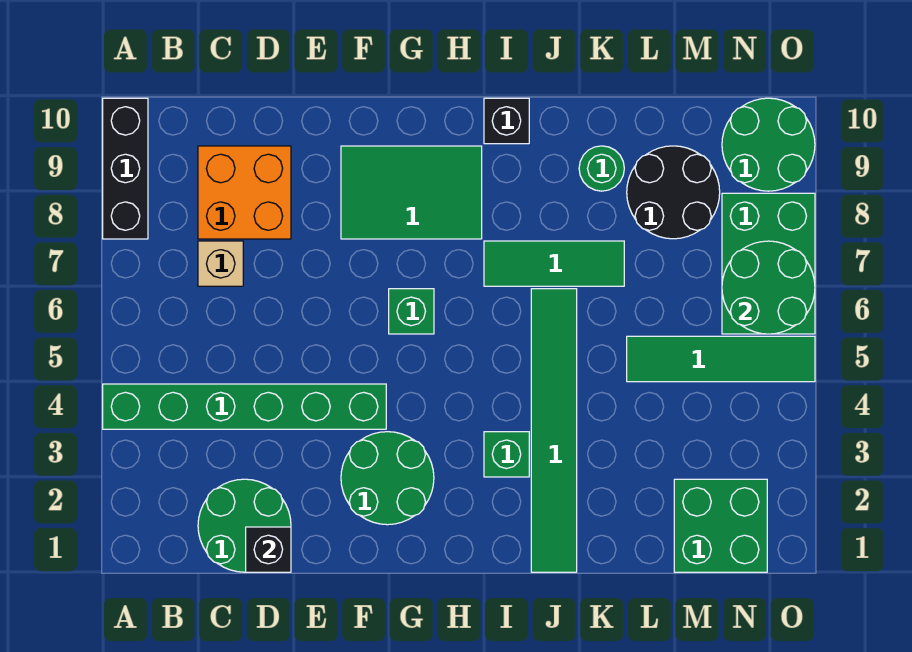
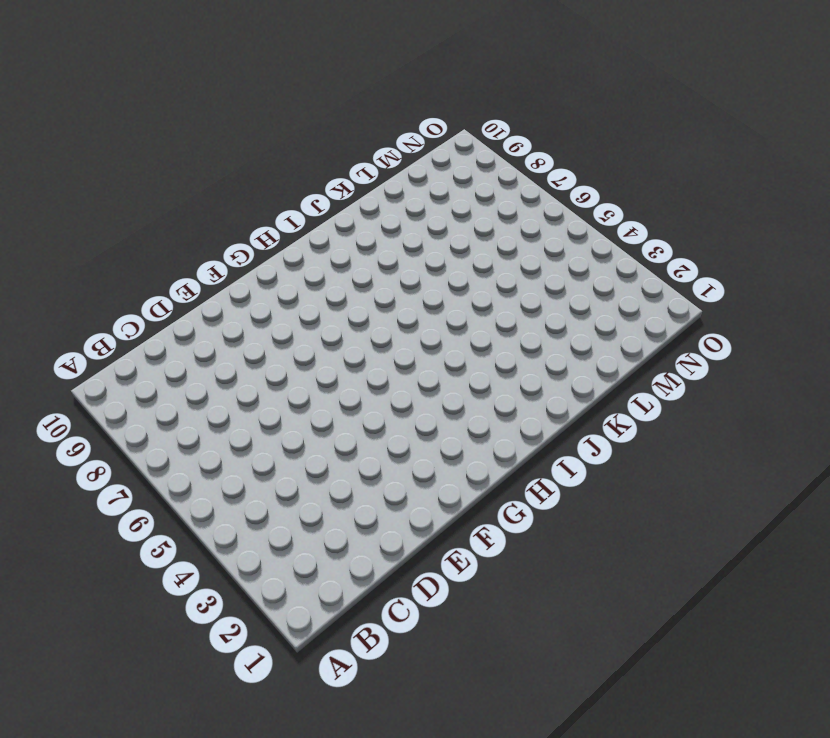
none -> green 1x6 brick [103,384,386,429]
none -> black 1x3 brick [103,98,148,239]
none -> green 2x2 round brick [198,479,291,572]

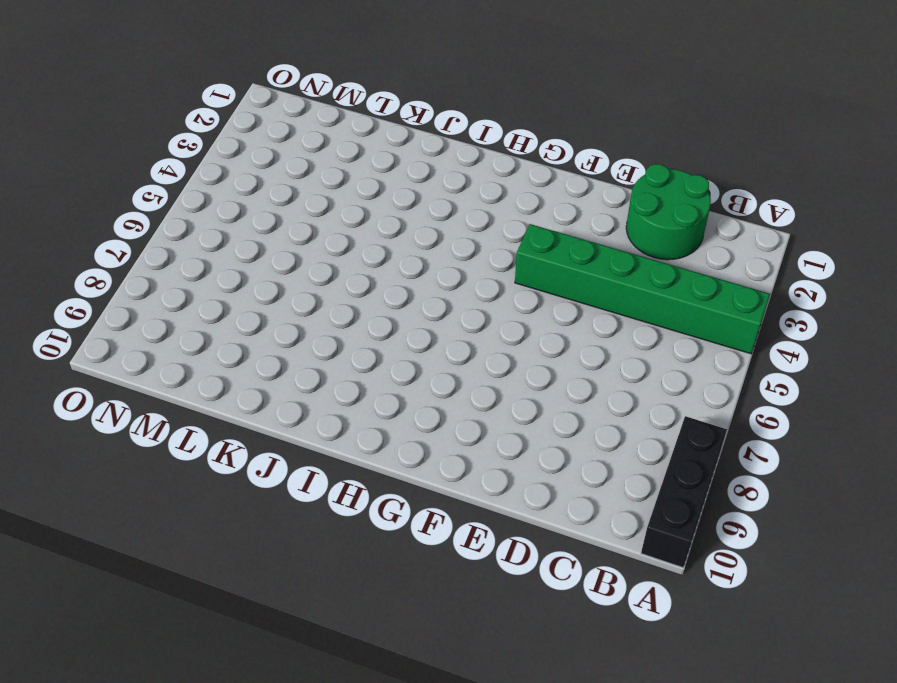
none -> tan 1x1 brick [198,241,243,286]
none -> orange 2x2 brick [198,146,291,239]
none -> green 2x2 round brick [341,432,434,525]

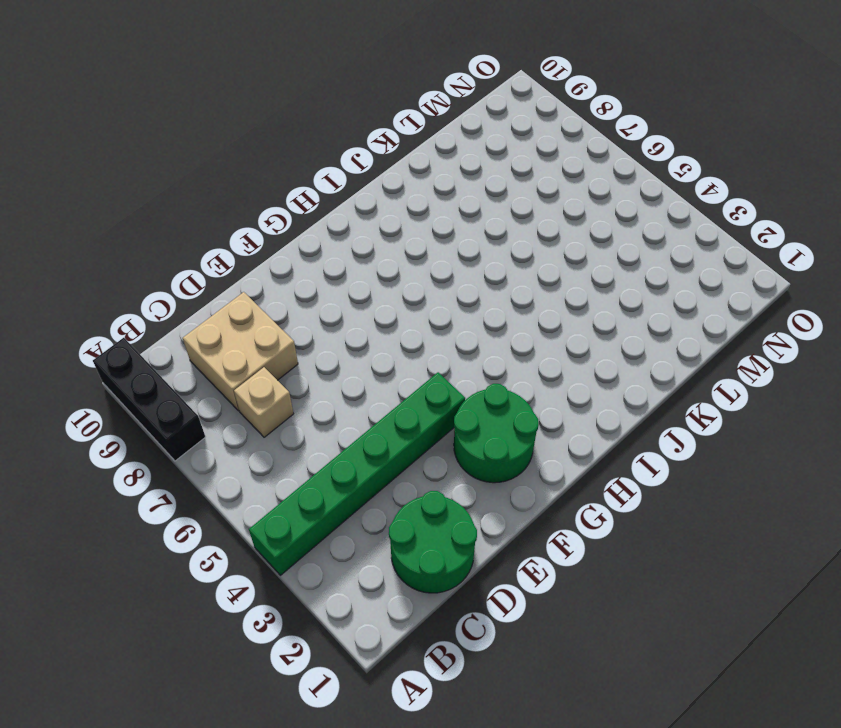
tan 2x2 brick [183,292,298,411] -> orange 2x2 brick [198,146,291,239]
none -> green 2x3 tile [341,146,482,239]
none -> green 1x1 brick [389,289,434,334]
none -> green 1x1 brick [484,432,529,477]

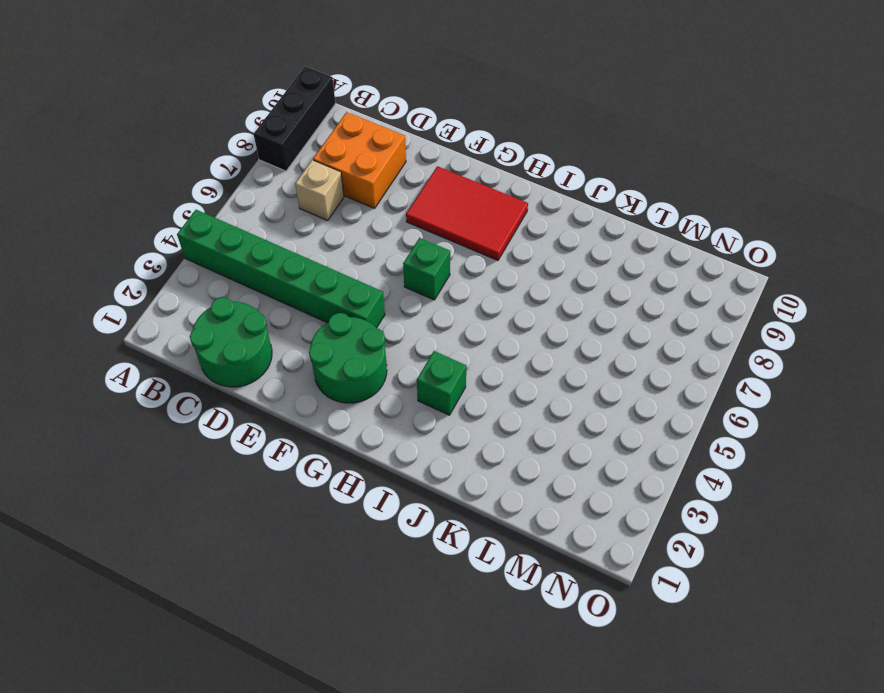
red 2x3 tile [406,166,528,260] -> green 2x3 tile [341,146,482,239]
none -> green 1x3 tile [484,241,624,286]
none -> black 1x1 brick [484,98,529,144]
none -> green 1x6 tile [531,289,577,572]

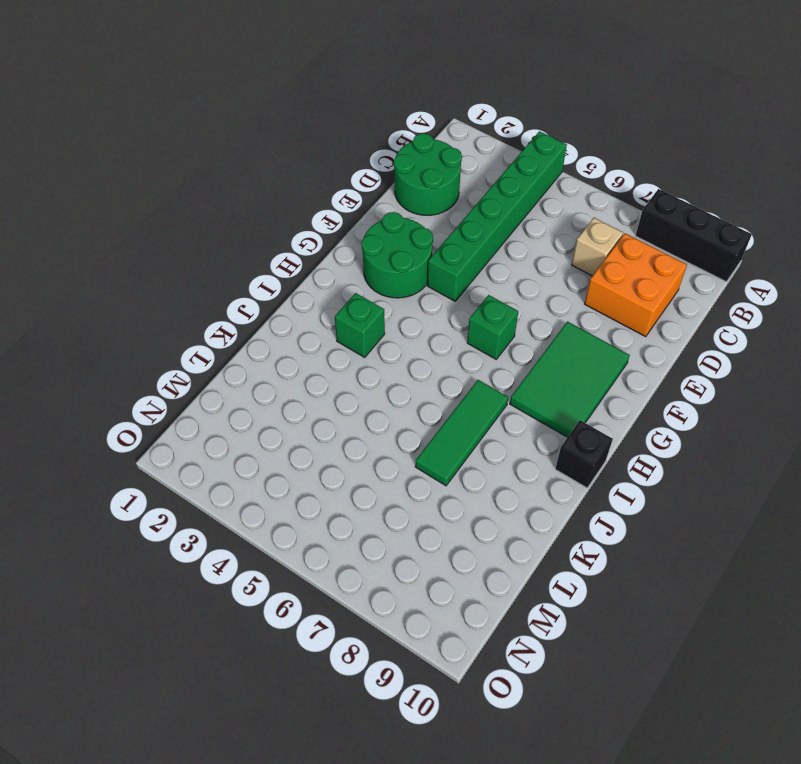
none -> green 1x6 tile [531,289,577,572]
none -> green 1x1 round brick [579,146,624,191]
none -> green 1x4 tile [627,336,815,382]

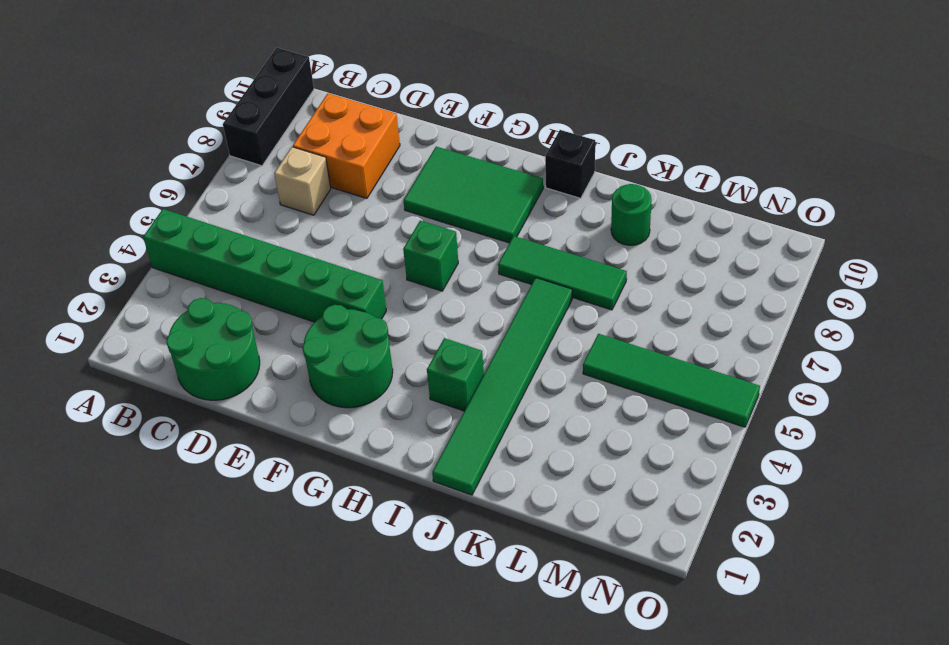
none -> black 2x2 round brick [627,146,720,239]
none -> green 2x2 brick [674,479,767,572]
none -> green 2x3 brick [722,193,815,334]

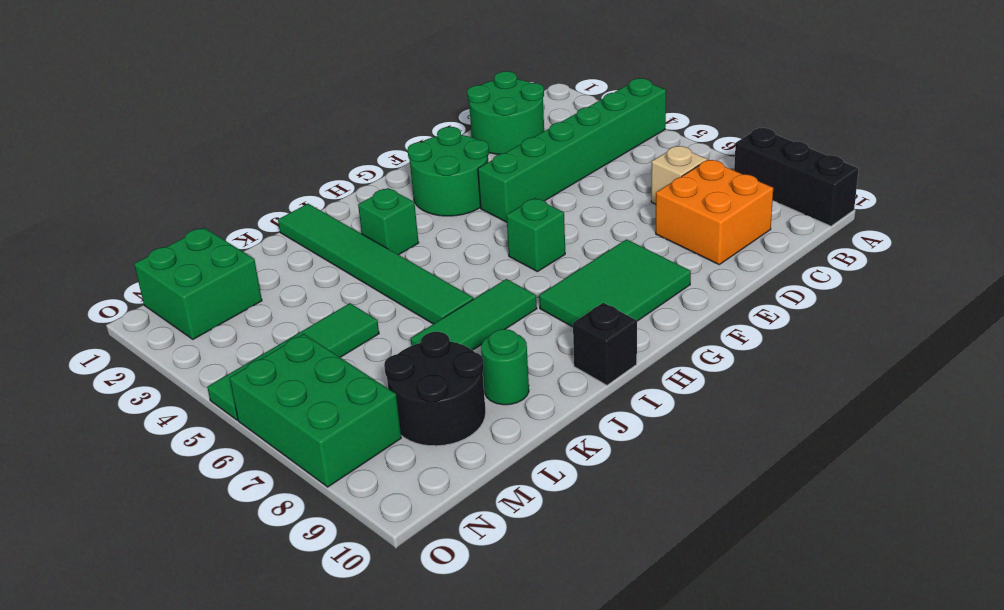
none -> green 2x2 round brick [722,98,815,191]
none -> black 1x1 brick [246,527,291,572]
none -> green 2x2 round brick [722,241,815,334]

